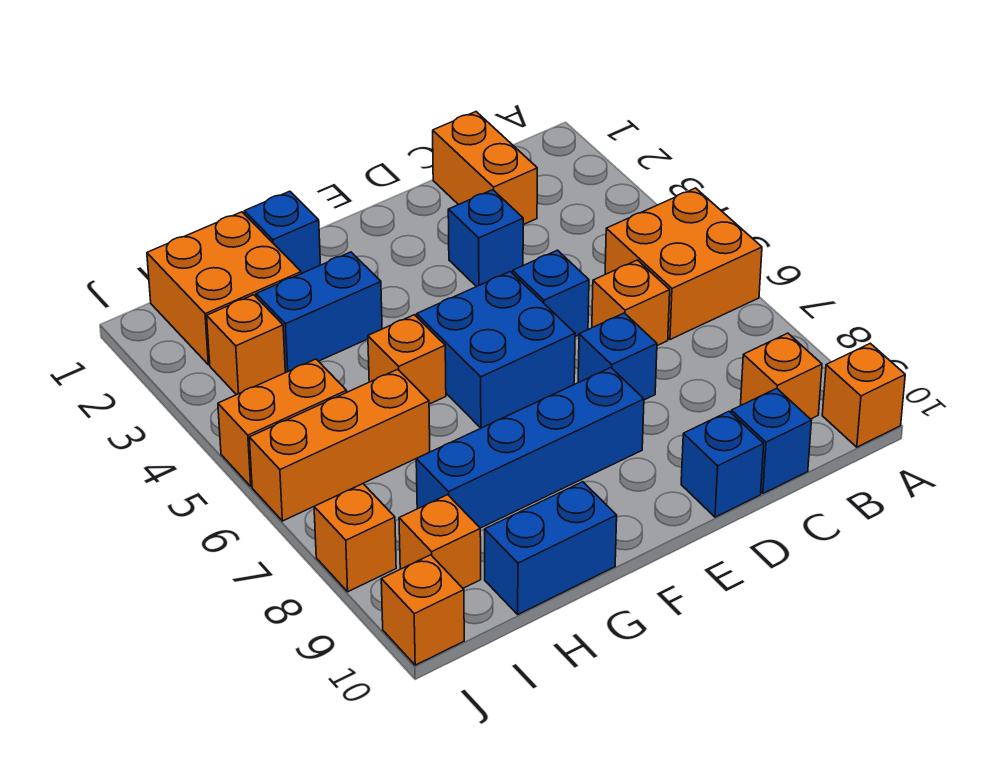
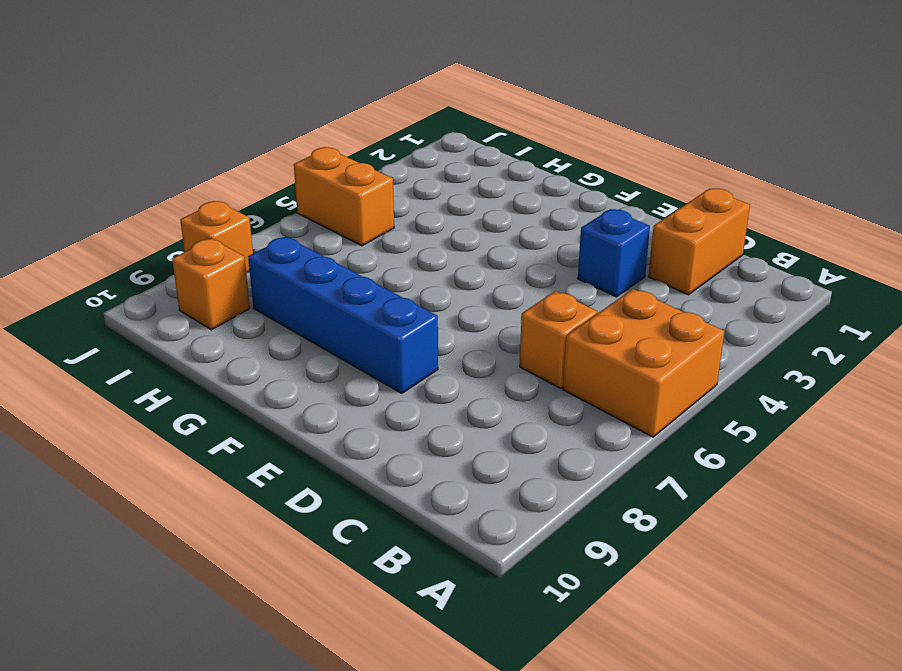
none -> orange 1x1 brick [822,343,905,447]
none -> orange 1x1 brick [741,333,822,419]
none -> blue 1x1 brick [731,388,811,493]

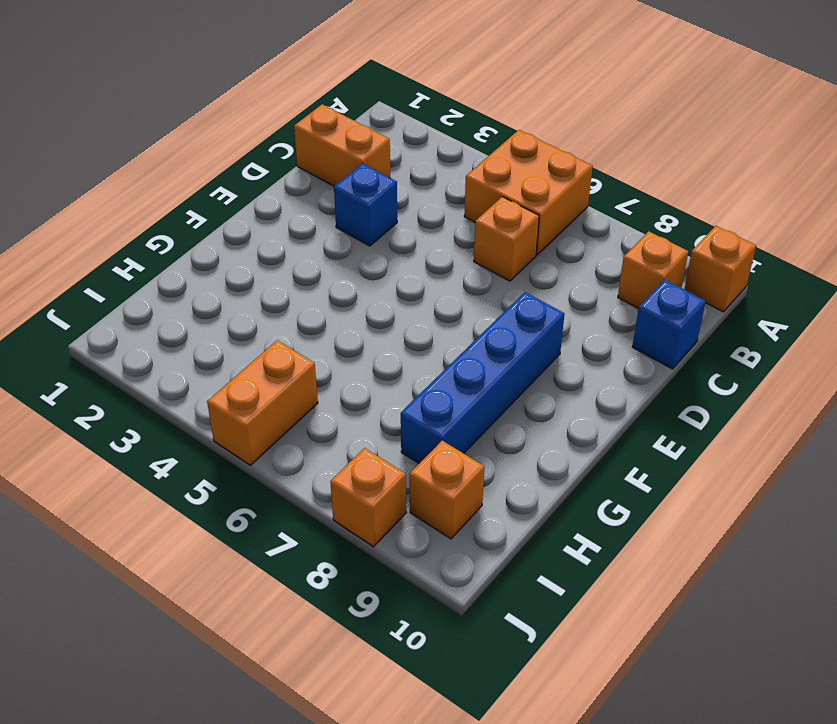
none -> blue 1x1 brick [513,250,589,337]
none -> blue 1x1 brick [578,313,657,400]
none -> blue 1x1 brick [681,411,764,517]

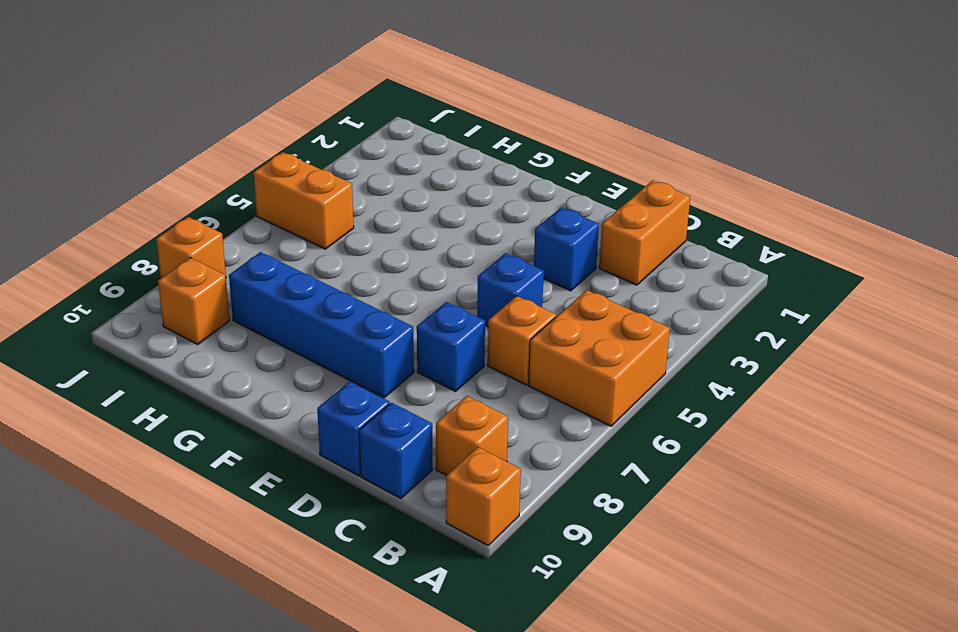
none -> blue 2x2 brick [417,272,575,428]
none -> blue 1x1 brick [244,191,320,274]
none -> blue 1x2 brick [256,252,382,373]

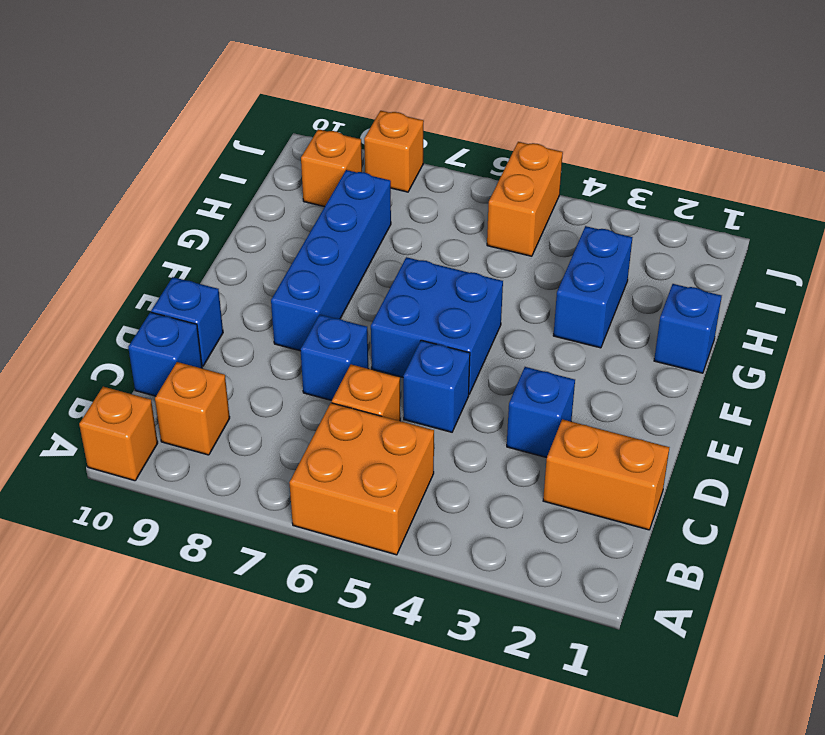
none -> orange 1x1 brick [368,315,446,404]
none -> blue 1x2 brick [485,482,617,614]
none -> orange 2x2 brick [147,212,301,365]

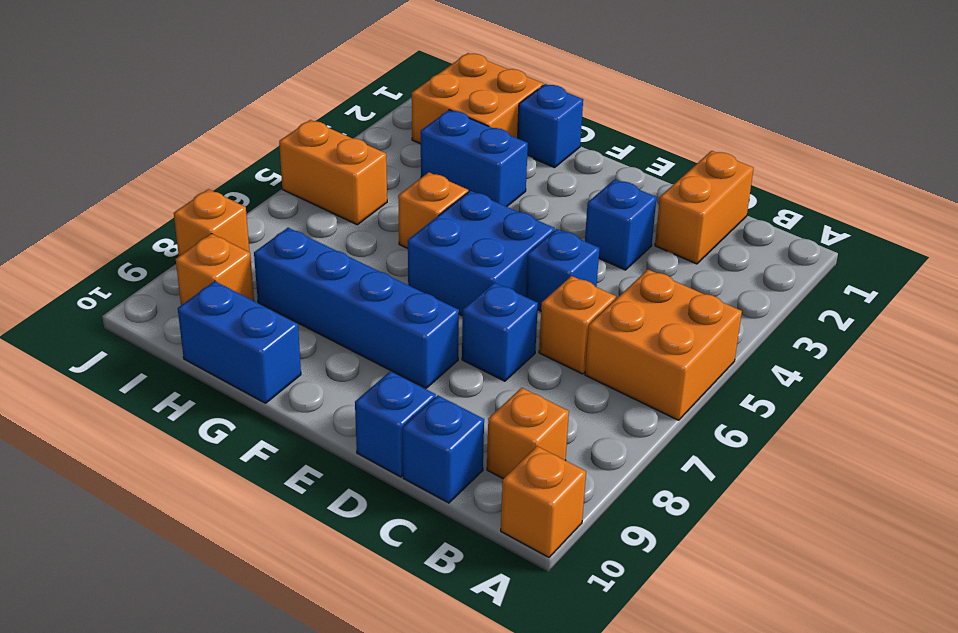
none -> orange 1x3 brick [249,369,430,521]
none -> orange 1x1 brick [207,295,285,395]
none -> orange 1x1 brick [381,555,464,665]

